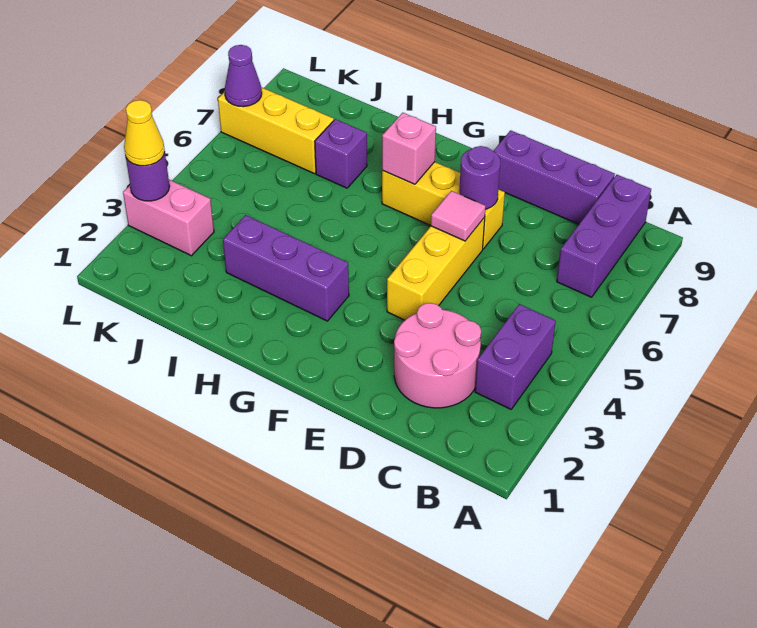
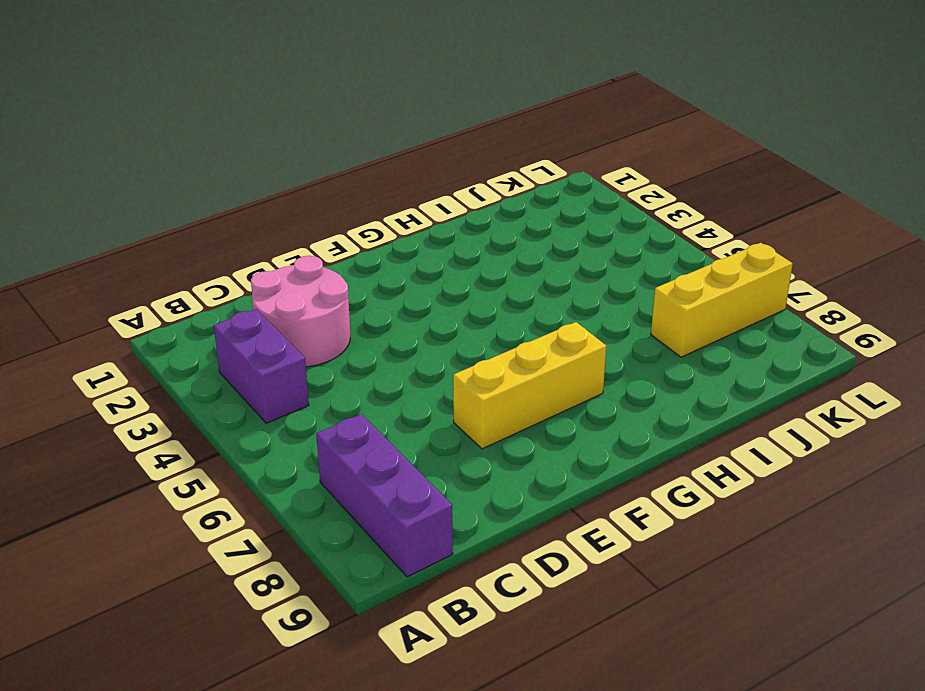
none -> purple 1x3 brick [494,130,615,224]
none -> yellow 1x3 brick [387,218,485,320]
none -> purple 1x3 brick [223,215,349,321]

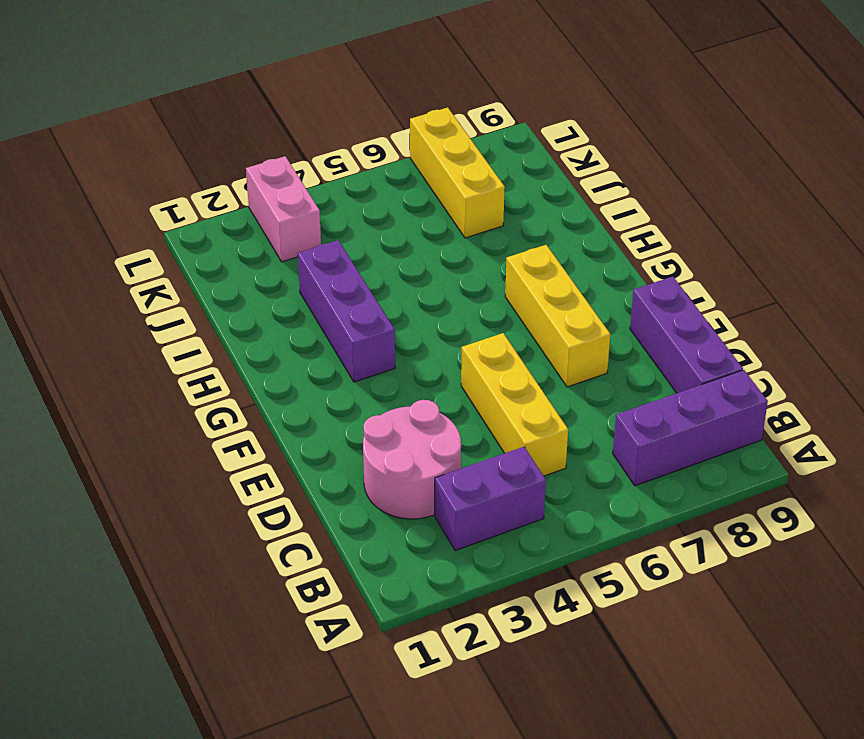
yellow 1x3 brick [461,333,568,476] -> yellow 1x3 brick turned to [387,218,485,320]
none -> purple 1x1 brick [315,119,367,188]
none -> pink 1x1 tile [431,191,486,241]
none -> purple 1x1 round brick [459,146,500,209]

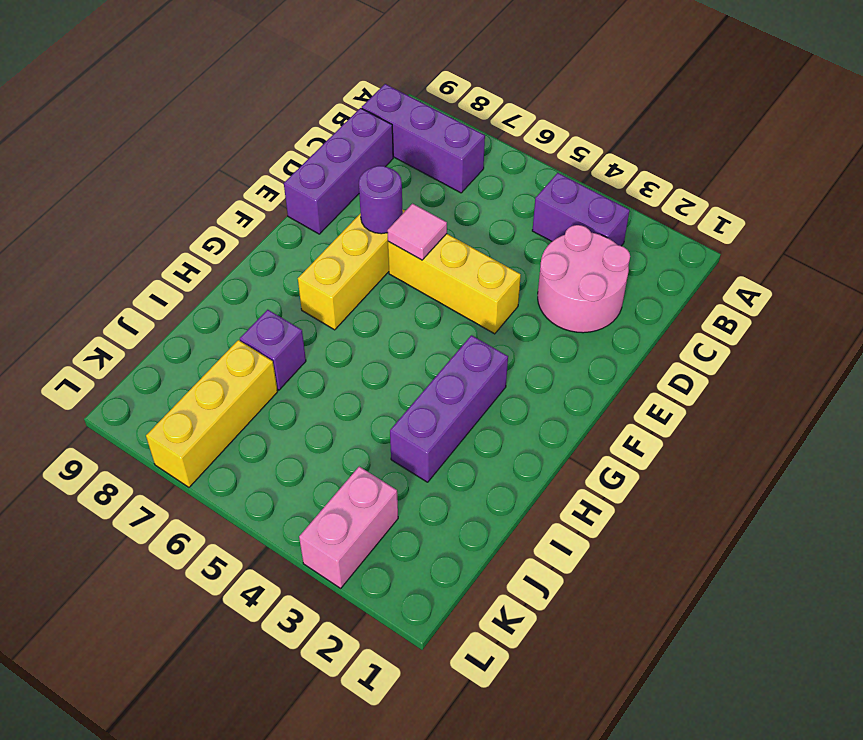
none -> pink 1x1 brick [382,113,436,184]
none -> purple 1x1 round brick [126,153,170,201]
none -> purple 1x1 cone [225,45,262,107]

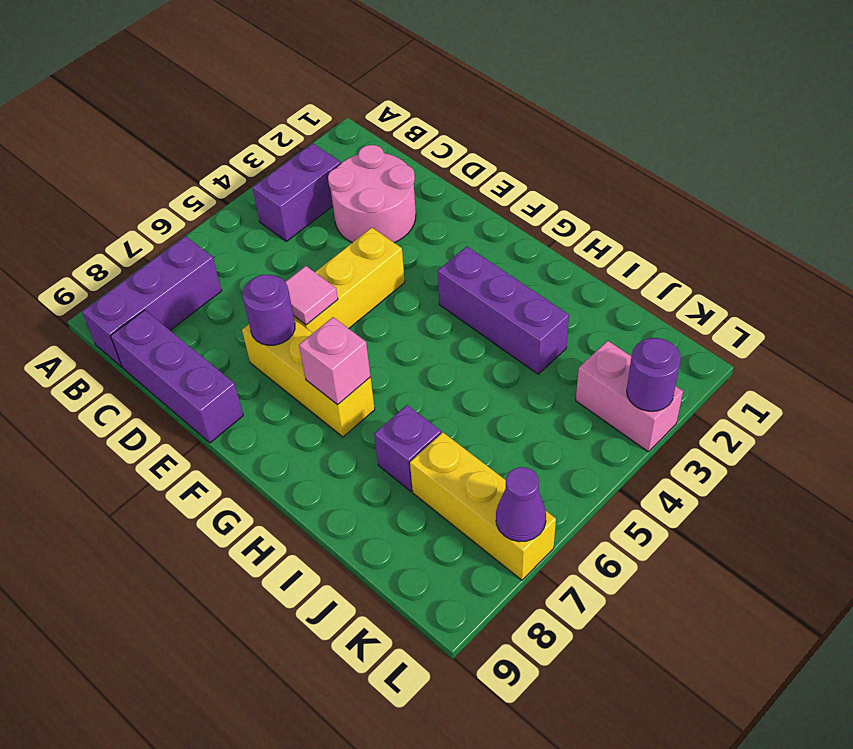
none -> yellow 1x1 cone [124,100,165,166]

